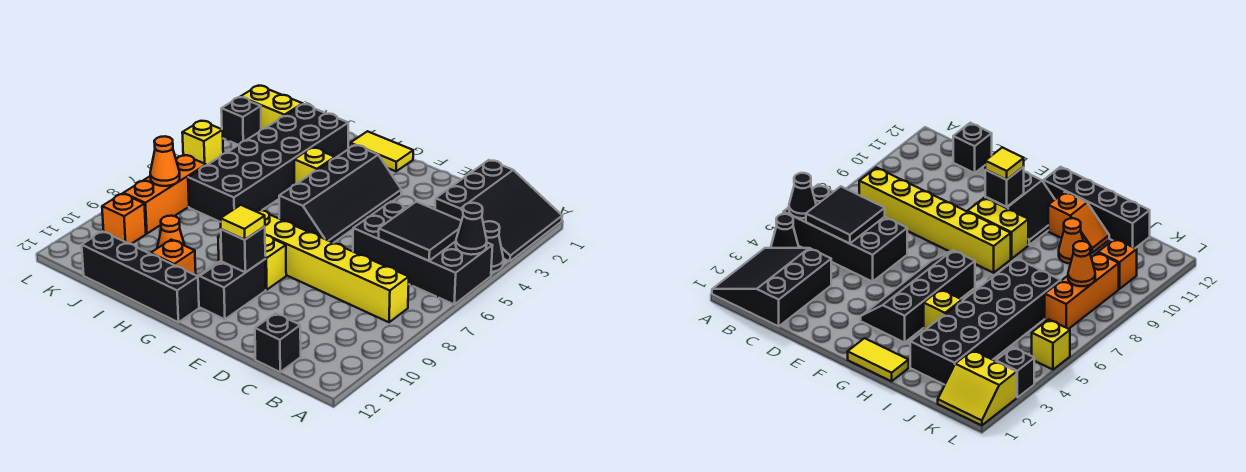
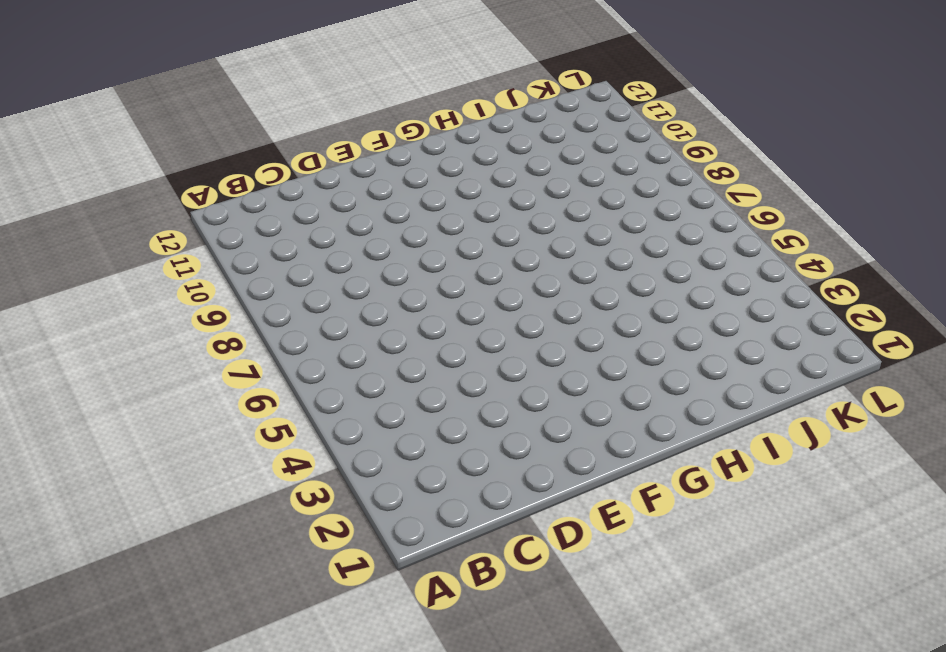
none -> black 3x3 slope [435,160,562,261]
none -> black 1x1 cone [483,221,503,272]
none -> black 2x4 brick [353,202,493,304]

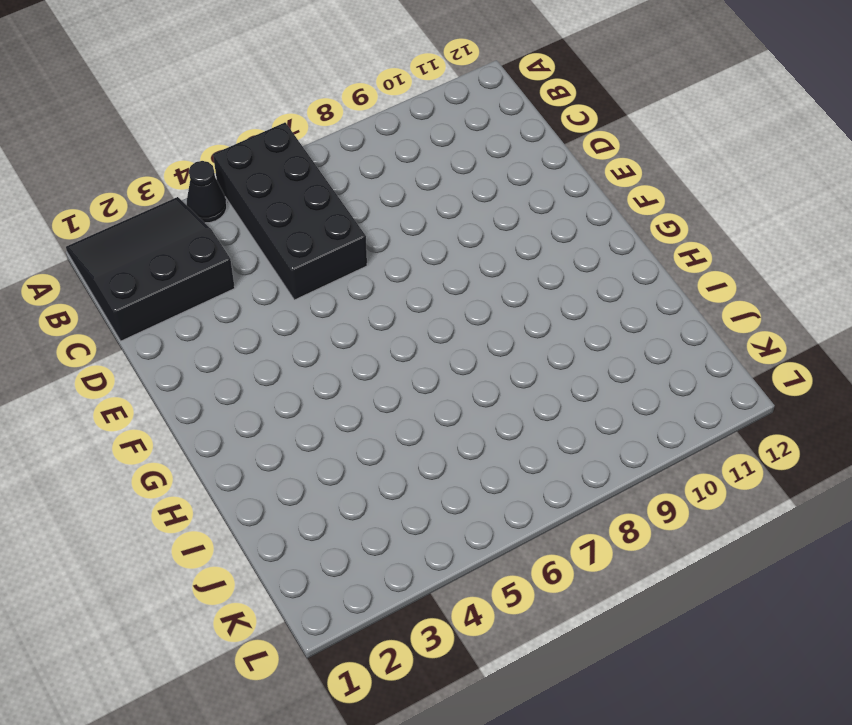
none -> yellow 1x6 brick [256,210,409,322]
none -> black 1x1 brick [255,313,301,372]
none -> black 2x4 slope [279,145,401,243]

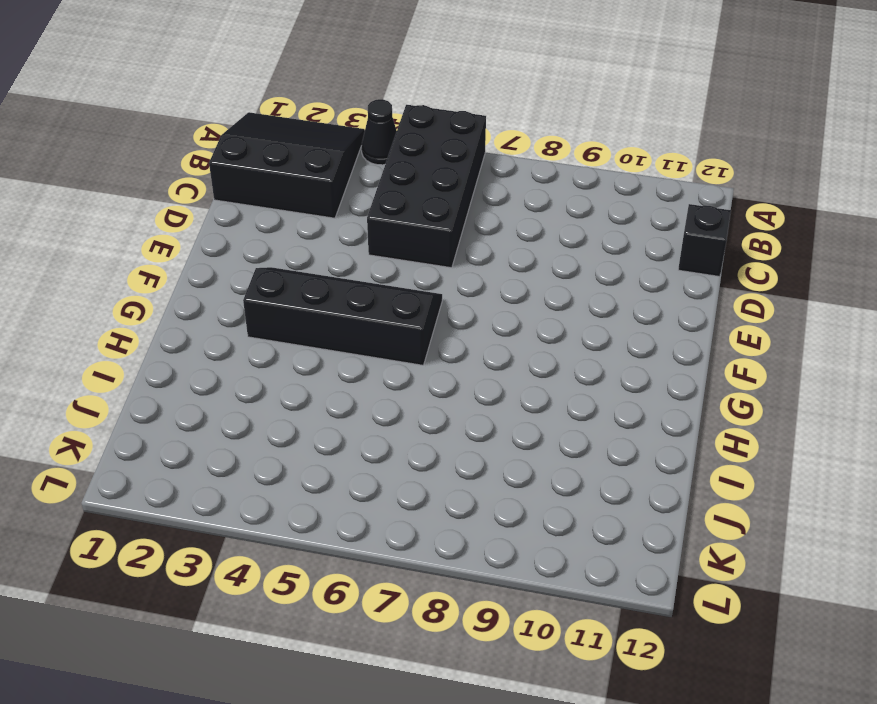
none -> yellow 1x6 brick [256,210,409,322]
none -> yellow 1x2 brick [218,235,286,290]
none -> black 2x2 slope [198,259,266,319]

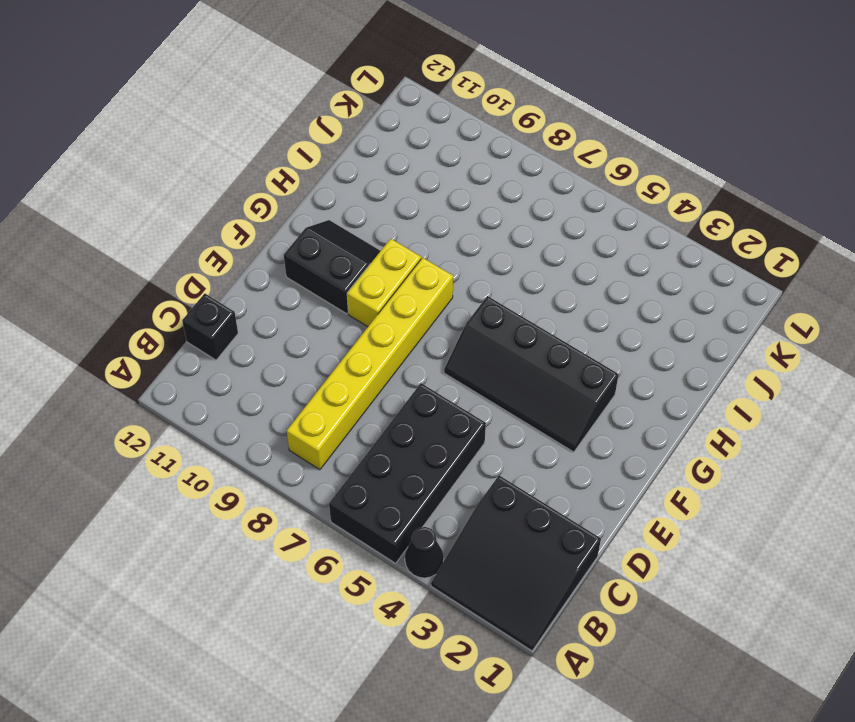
none -> yellow 1x2 tile [350,131,413,171]
none -> black 1x4 brick [82,231,199,322]
none -> yellow 1x1 brick [294,148,335,185]

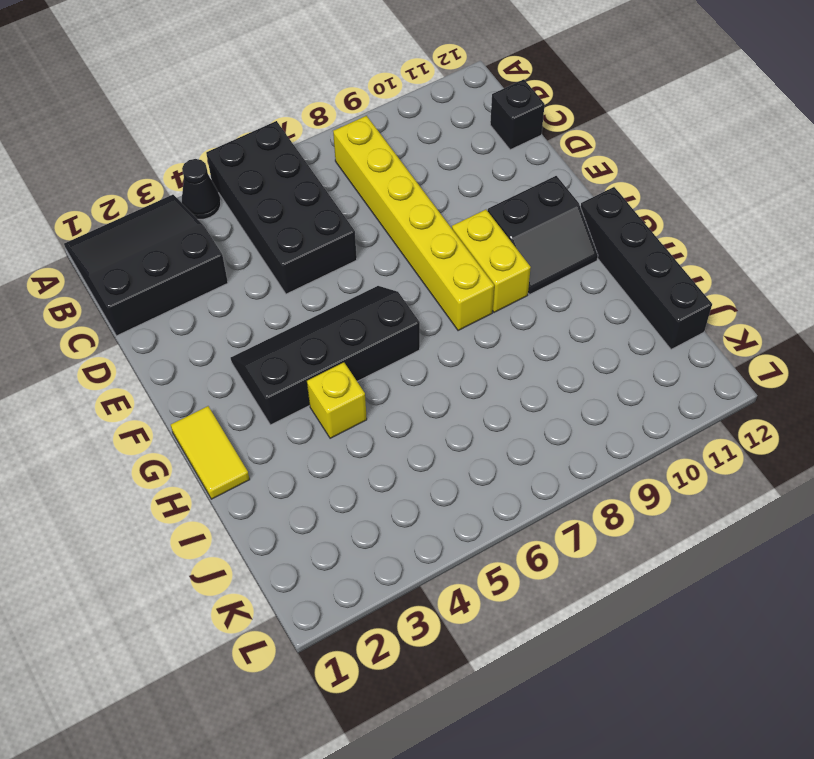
none -> orange 1x2 slope [150,240,196,275]
none -> black 2x6 brick [188,104,348,222]
none -> orange 1x1 cone [157,216,184,248]

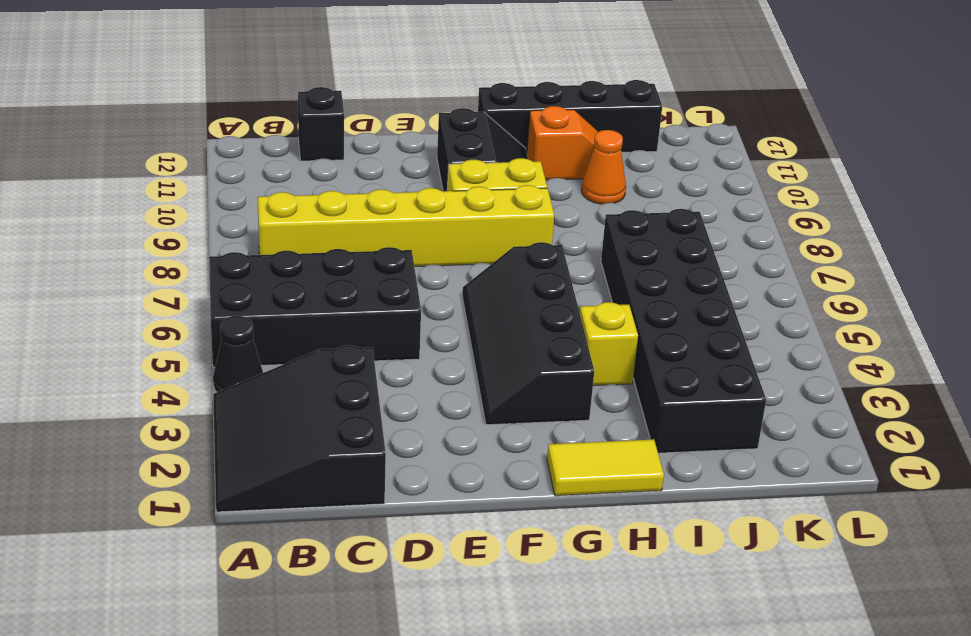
none -> yellow 2x2 slope [241,85,303,129]
none -> orange 1x3 brick [123,155,206,234]
none -> orange 1x1 brick [102,194,146,244]

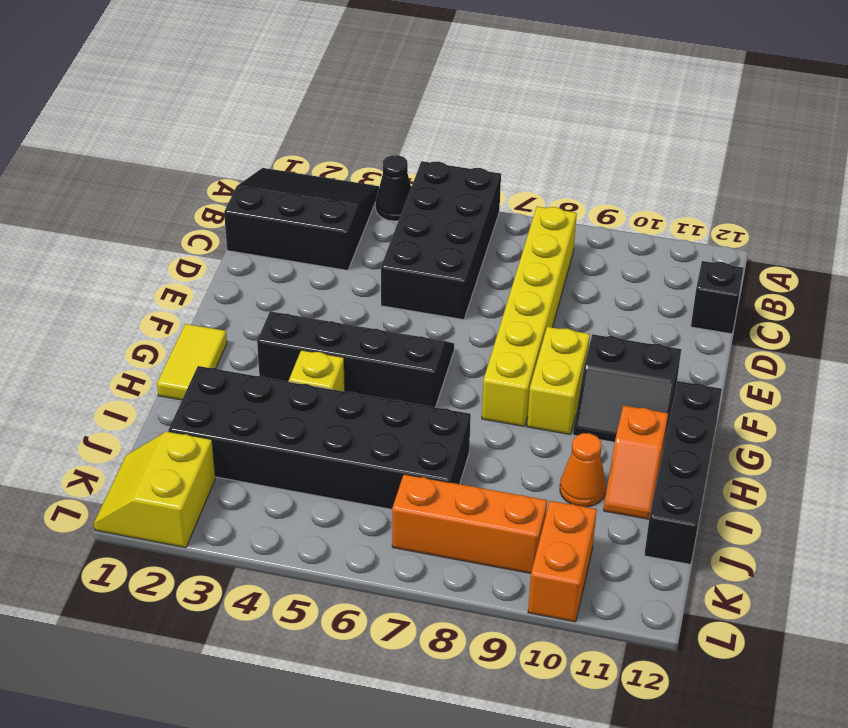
orange 1x2 brick [528,501,597,622] -> orange 1x1 brick [102,194,146,244]
none -> black 1x1 brick [221,97,261,145]
none -> yellow 1x1 brick [182,121,223,166]
none -> black 1x1 cone [456,203,487,255]

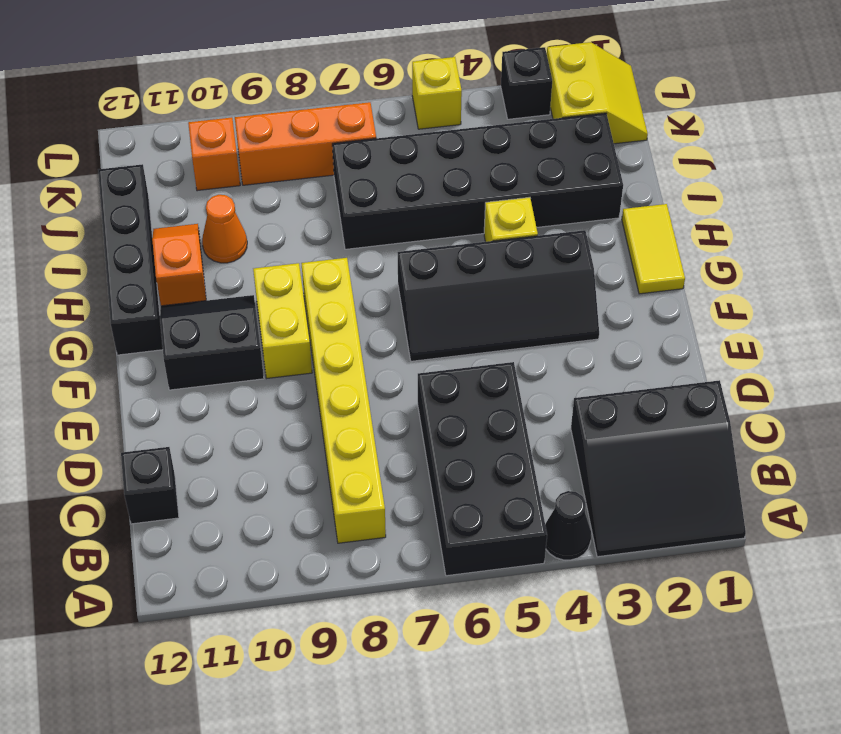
none -> black 1x1 cone [456,203,487,255]
none -> black 2x2 tile [379,202,461,261]
none -> black 1x1 brick [221,227,265,272]

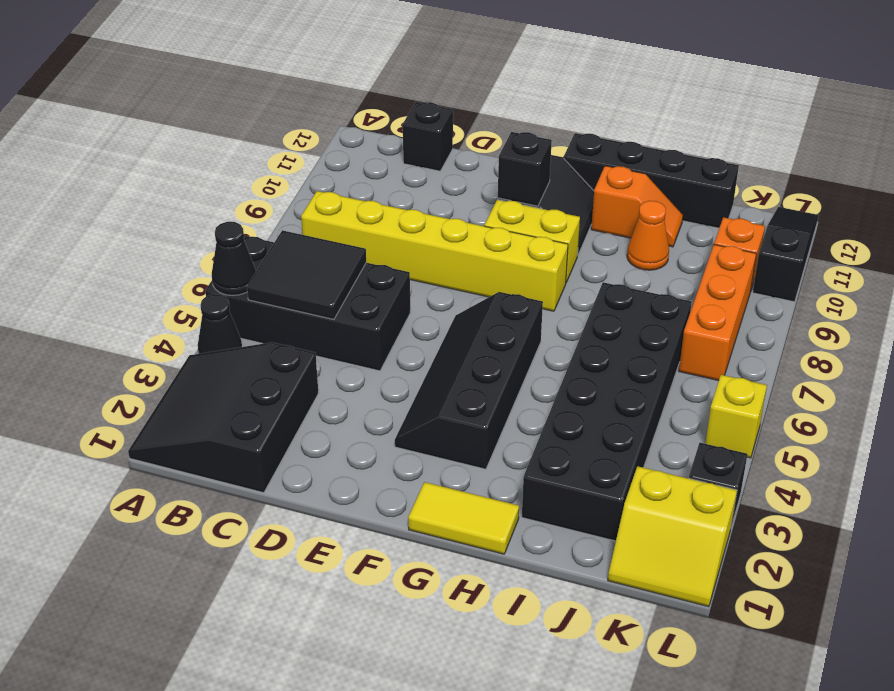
black 1x3 slope [753,207,818,302] -> none
none -> yellow 1x1 brick [294,148,335,185]
none -> orange 1x1 cone [150,136,180,186]
none -> yellow 1x1 tile [221,205,265,240]

